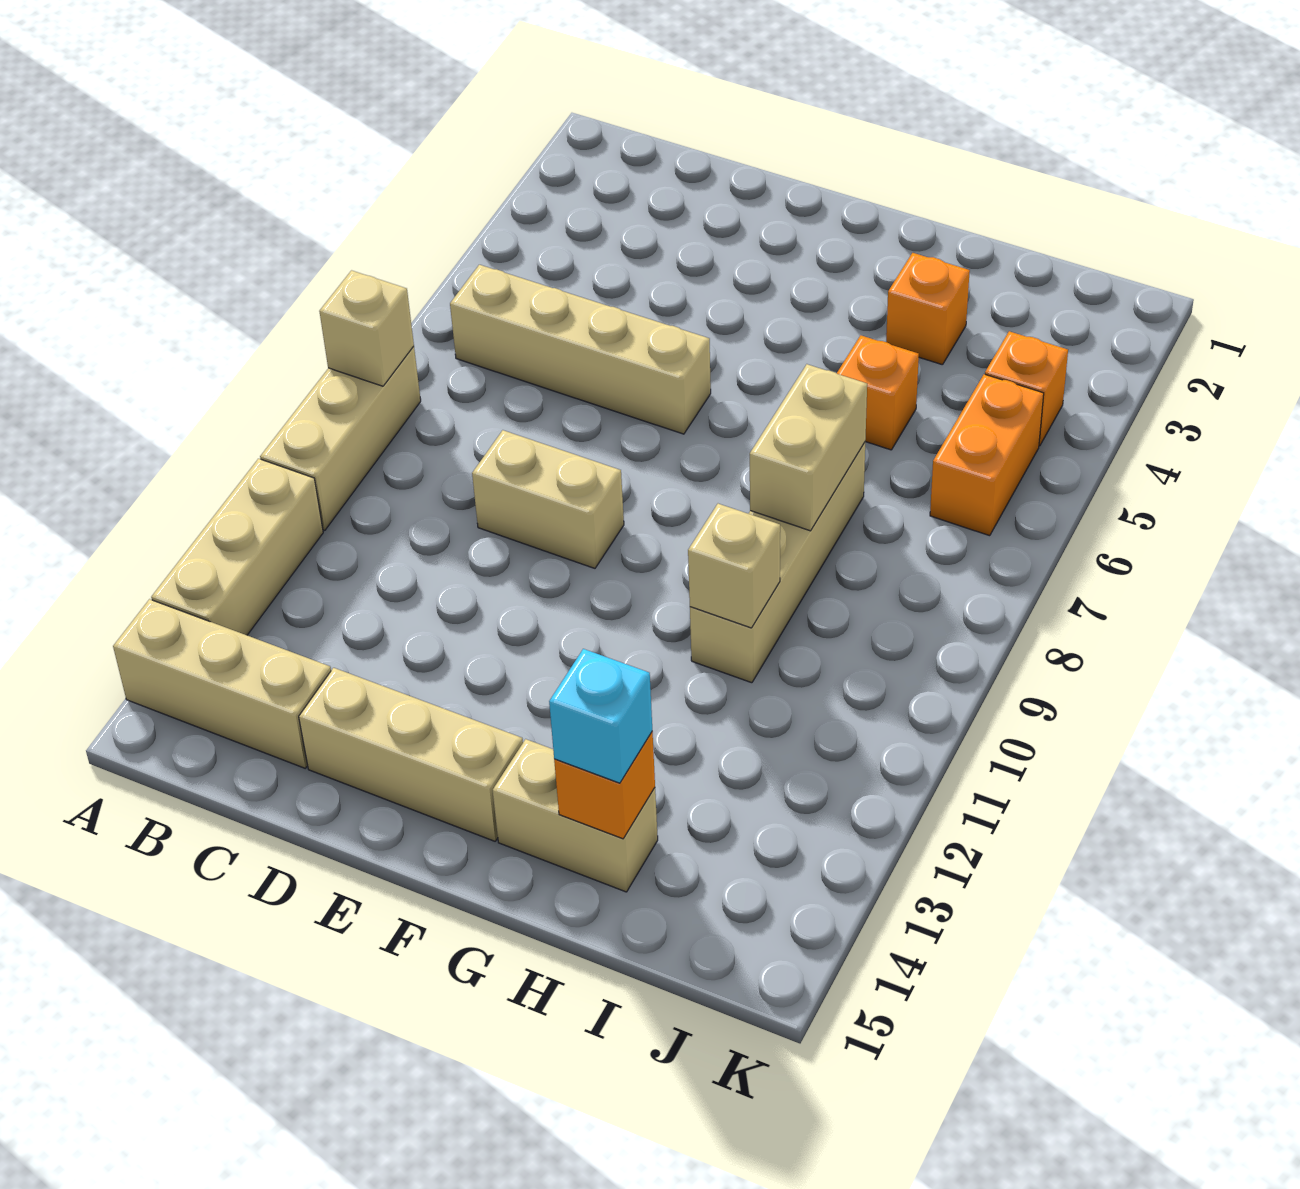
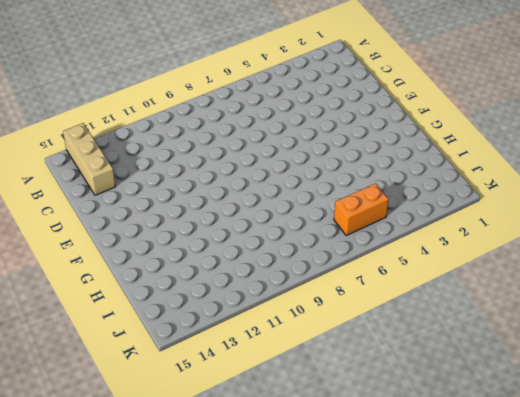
none -> tan 1x3 brick [260,346,421,530]
none -> tan 1x3 brick [151,459,323,635]
none -> tan 1x4 brick [450,265,711,434]

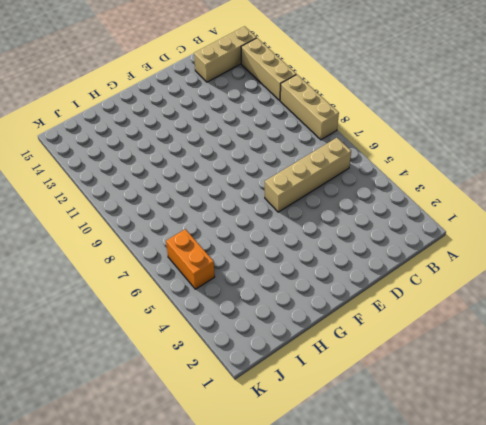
none -> tan 1x2 brick [472,430,624,568]
none -> tan 1x3 brick [299,668,523,841]
none -> tan 1x2 brick [493,739,658,892]

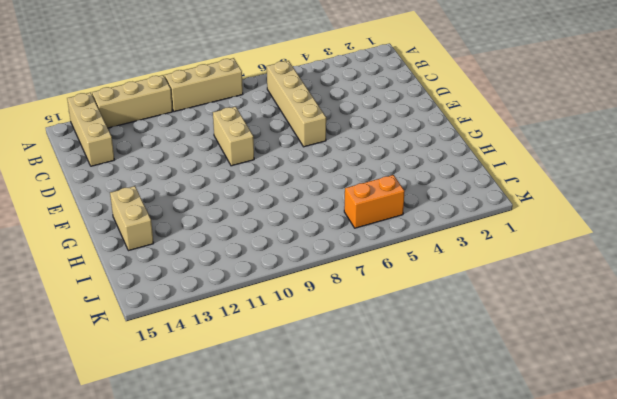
none -> tan 1x3 brick [299,668,523,841]
none -> orange 1x1 brick [886,253,970,365]
none -> orange 1x1 brick [837,335,919,450]

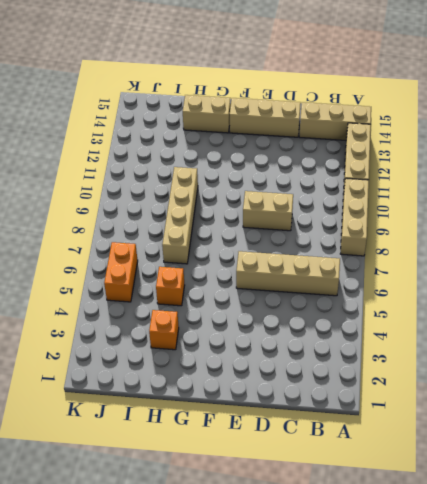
none -> orange 1x1 brick [985,331,1068,446]
none -> tan 1x1 brick [319,270,414,386]
none -> tan 1x2 brick [750,364,867,531]

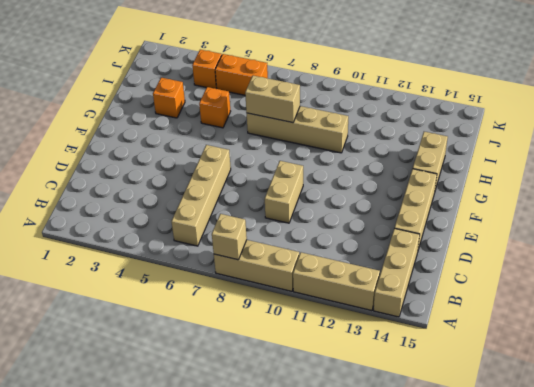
none -> tan 1x1 brick [688,504,780,628]
none -> orange 1x1 brick [554,732,655,839]
none -> cyan 1x1 brick [549,649,652,783]

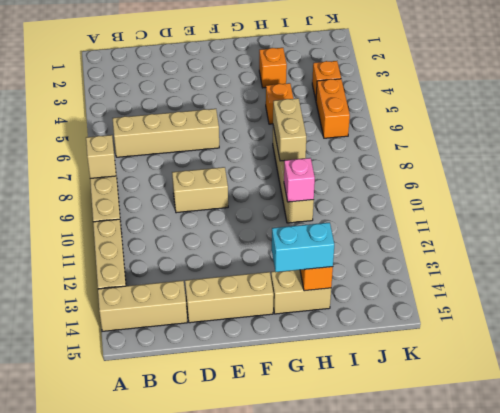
cyan 1x2 brick [272,223,334,272] -> cyan 1x1 brick [549,649,652,783]
pink 1x1 brick [284,158,315,202] -> tan 1x1 brick [688,504,780,628]

